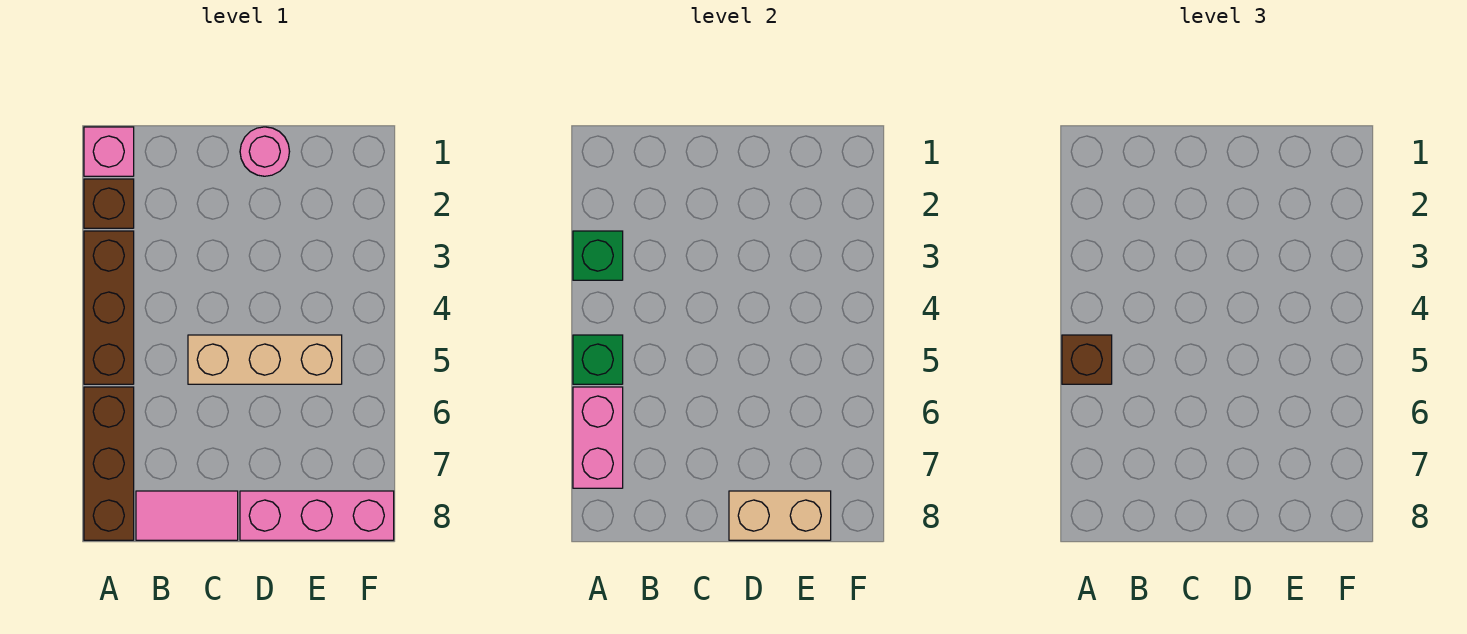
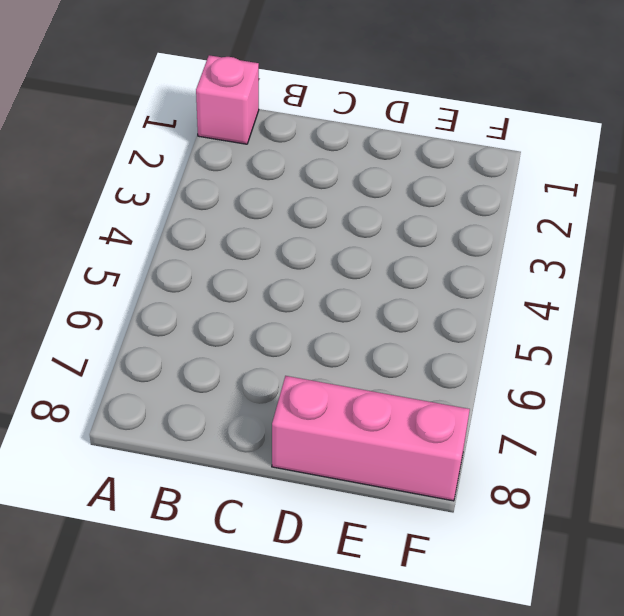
none -> brown 1x1 brick [84,179,134,228]
none -> brown 1x3 brick [84,231,134,384]
none -> brown 1x3 brick [84,387,134,540]

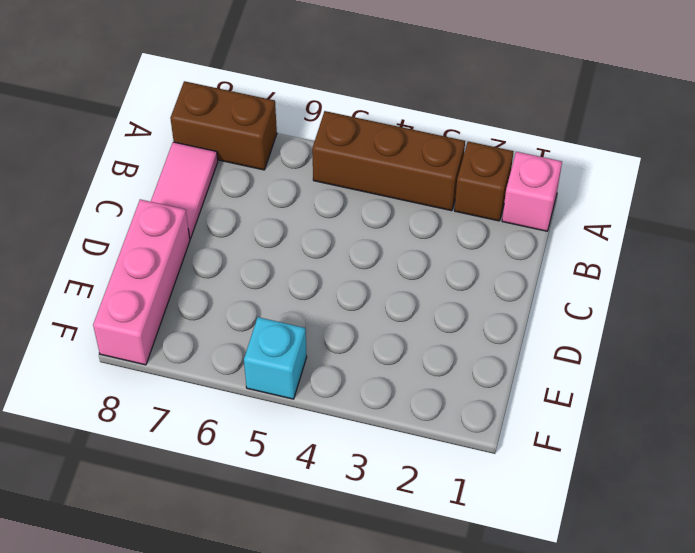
brown 1x2 brick [170,81,277,170] -> brown 1x3 brick [84,387,134,540]
cyan 1x1 brick [244,317,307,399] -> none
none -> tan 1x3 brick [188,335,342,384]
none -> pink 1x1 round brick [240,127,290,176]
none -> green 1x1 brick [573,231,623,280]

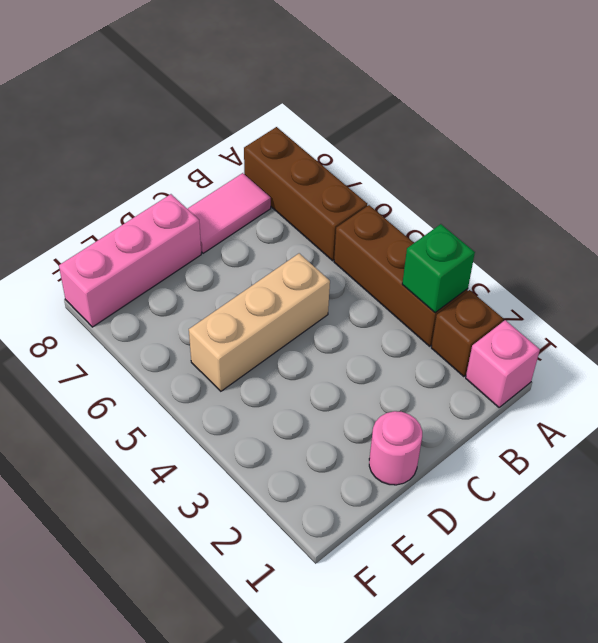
none -> green 1x1 brick [573,335,623,384]
none -> pink 1x2 brick [573,387,623,488]
none -> tan 1x2 brick [729,491,831,540]

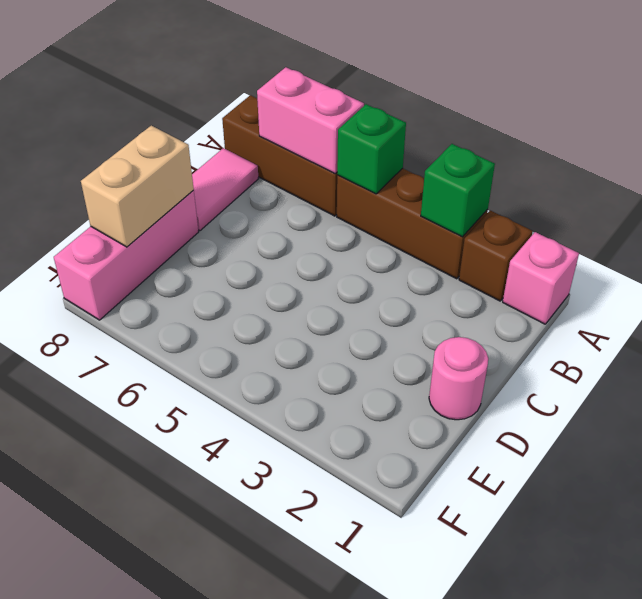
none -> tan 1x3 brick [188,335,342,384]
none -> brown 1x1 brick [1062,335,1112,384]

